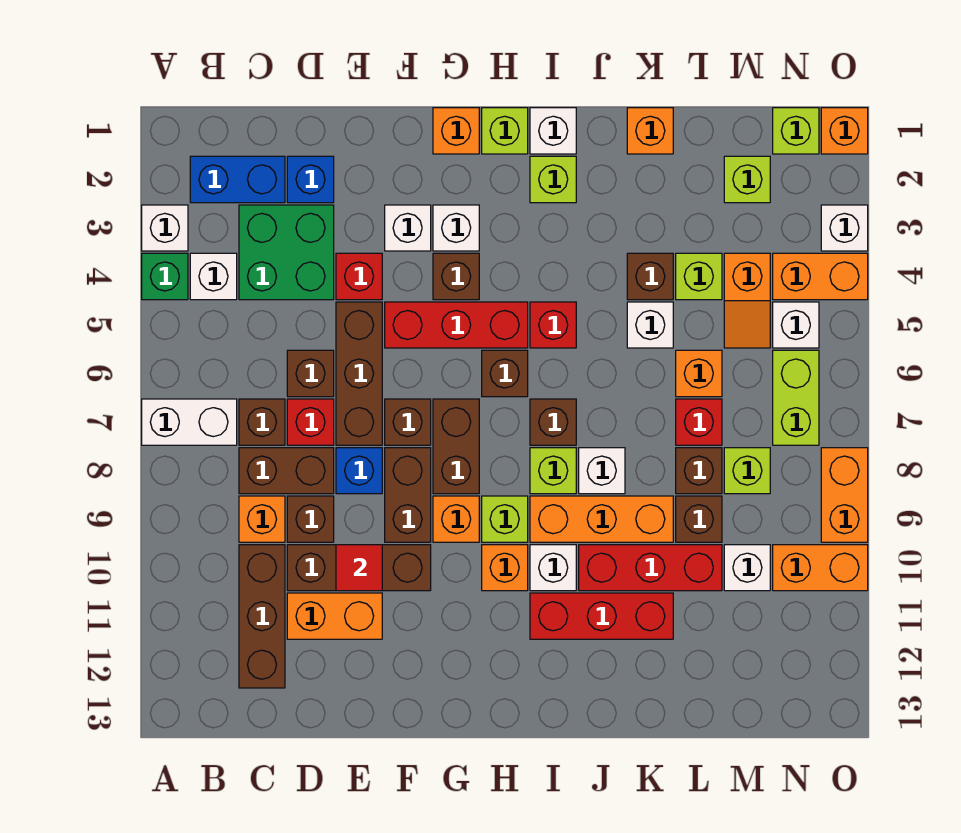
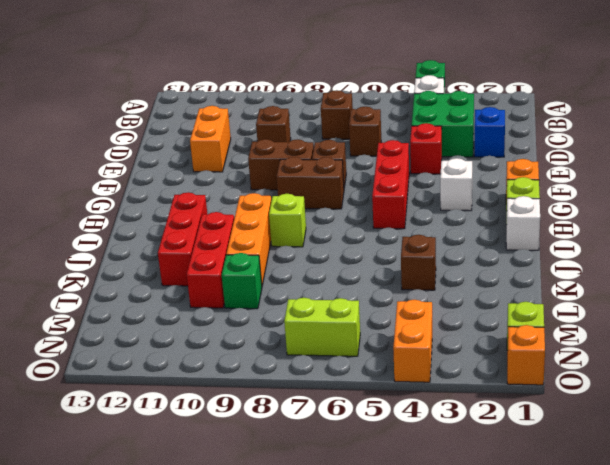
green 1x1 brick [222,253,262,309] -> brown 1x1 brick [676,496,722,542]
none -> white 1x1 brick [142,205,188,251]
none -> white 1x2 brick [142,399,237,445]
none -> blue 1x2 brick [190,156,285,203]
none -> brown 1x2 brick [239,448,334,494]

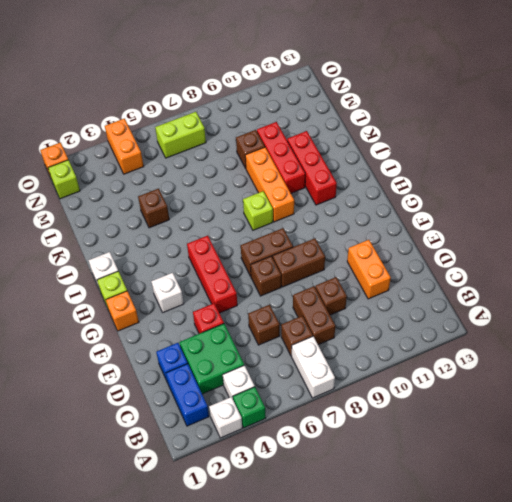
none -> orange 1x1 brick [239,496,285,542]
none -> brown 1x3 brick [239,545,285,688]
none -> red 1x1 brick [287,399,334,445]
none -> brown 1x3 brick [287,545,431,591]

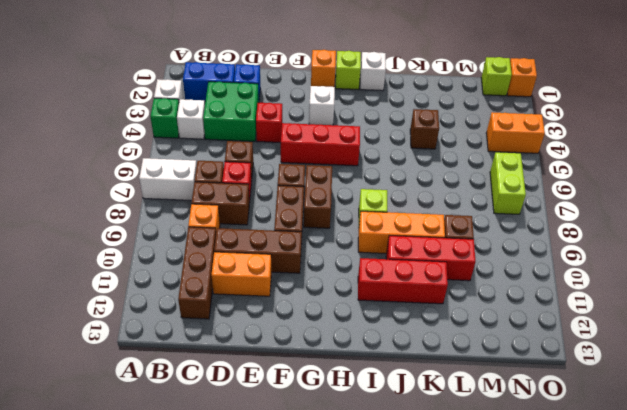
none -> brown 1x1 brick [287,496,334,542]
none -> brown 1x3 brick [336,302,382,445]
none -> blue 1x1 brick [336,448,382,494]
none -> white 1x1 brick [385,205,431,251]

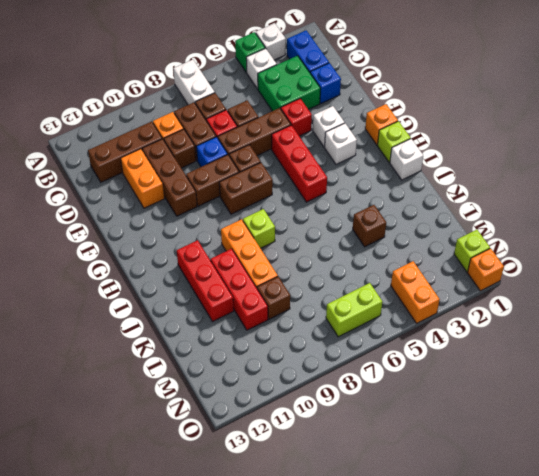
none -> brown 1x1 brick [433,253,479,300]
none -> orange 1x1 brick [433,496,479,542]
none -> brown 1x1 brick [482,350,528,397]
none -> lime 1x1 brick [482,496,528,542]

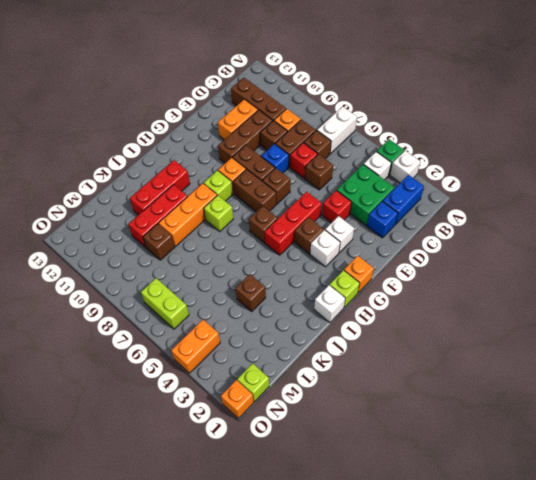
none -> brown 1x3 brick [336,302,382,445]
none -> orange 1x1 brick [482,545,528,591]
none -> lime 1x1 brick [530,156,576,203]
none -> red 1x1 brick [530,302,576,348]

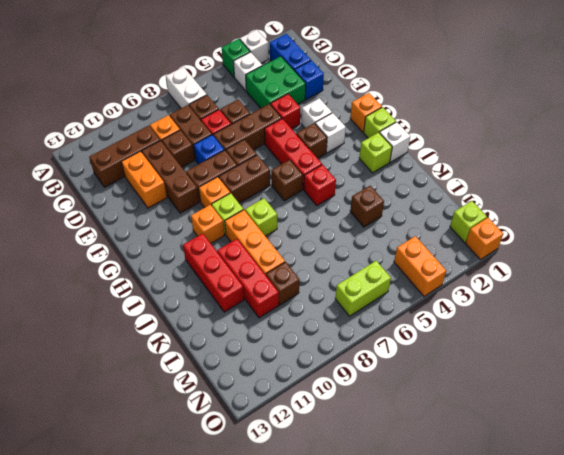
none -> brown 1x1 brick [530,399,576,445]
none -> white 1x1 brick [530,545,576,591]
none -> white 1x1 brick [579,448,625,494]
none -> orange 1x1 brick [627,108,673,154]

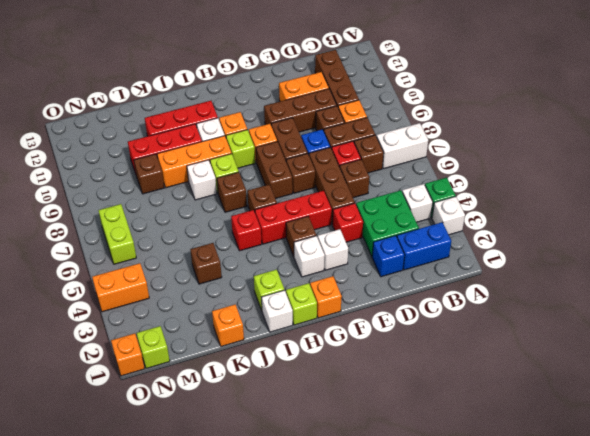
none -> white 1x1 brick [627,302,673,348]
none -> lime 1x1 brick [676,253,722,300]
none -> orange 1x1 brick [676,350,722,397]
none -> red 1x1 brick [676,399,722,445]

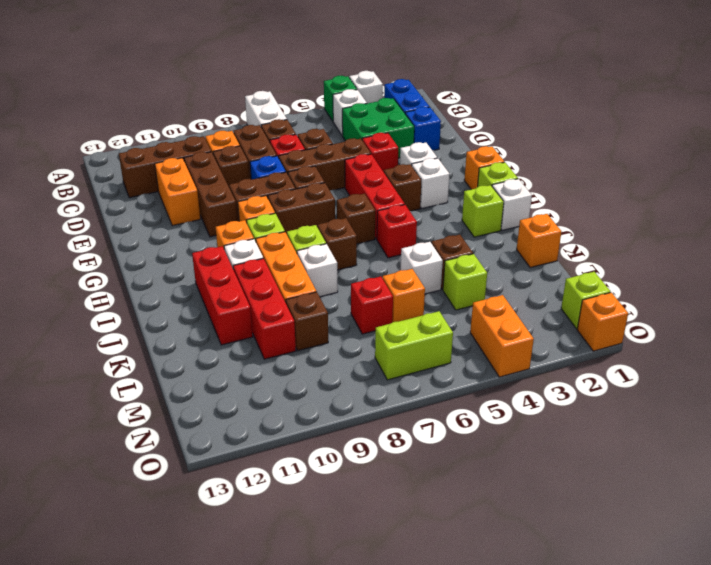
none -> brown 1x1 brick [676,448,722,494]
none -> lime 1x1 brick [724,156,770,203]
none -> orange 1x2 slope [724,253,770,348]
none -> lime 1x1 brick [724,448,770,494]

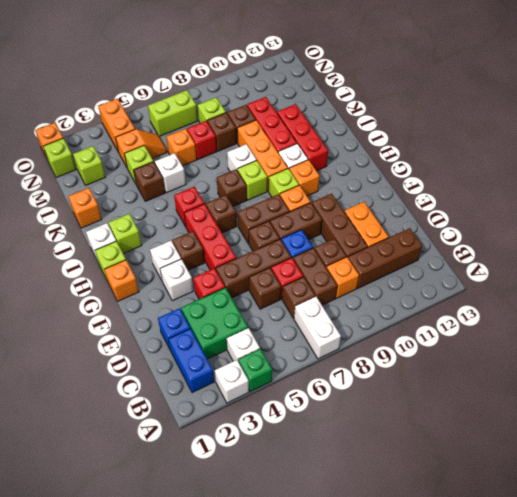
none -> white 1x1 brick [724,545,770,591]
none -> white 1x1 brick [773,302,819,348]
none -> orange 1x2 brick [773,545,868,591]
none -> white 1x1 brick [821,205,868,251]

